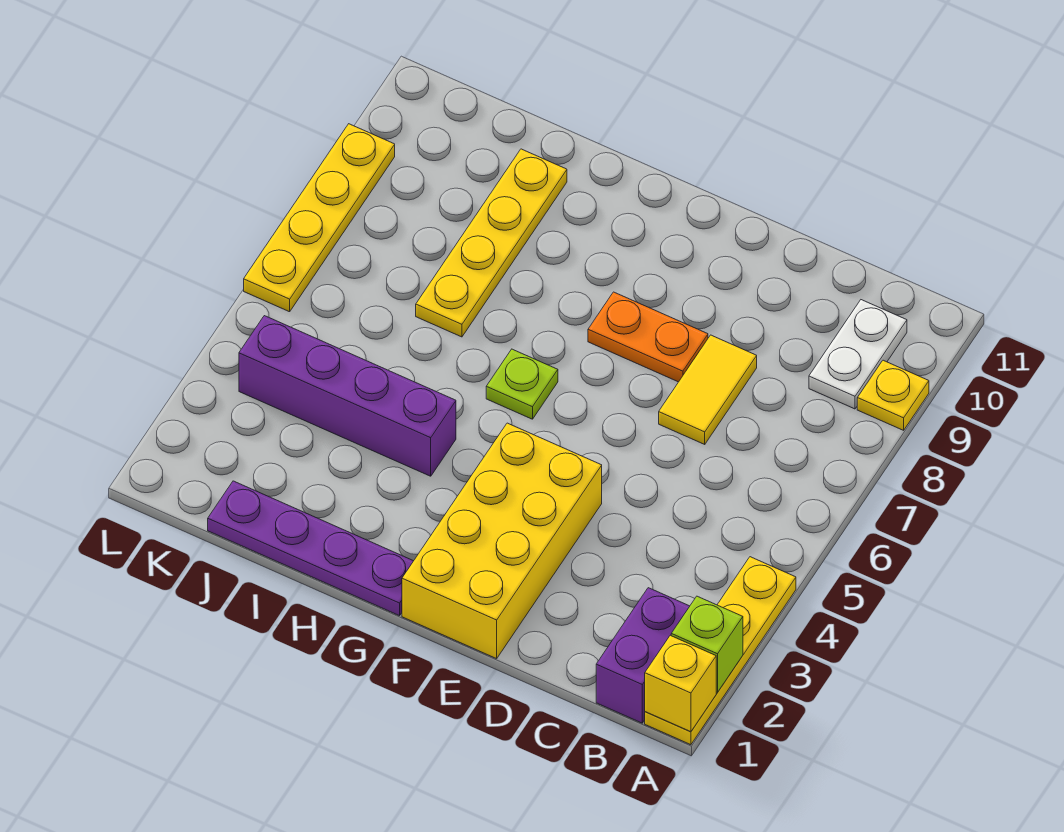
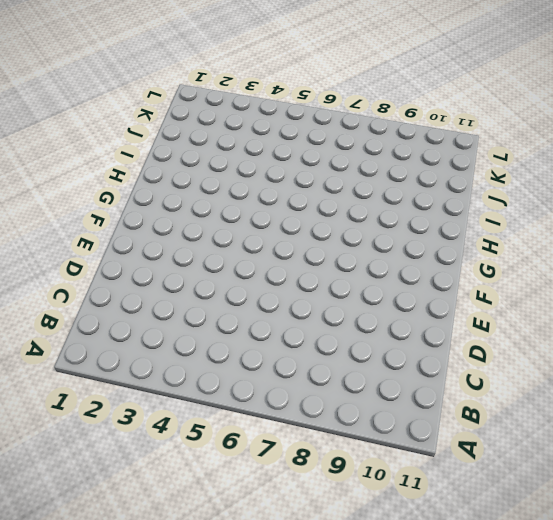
none -> yellow 1x4 plate [645,557,796,745]
none -> yellow 1x1 plate [857,360,929,430]
none -> purple 1x2 brick [596,588,690,723]

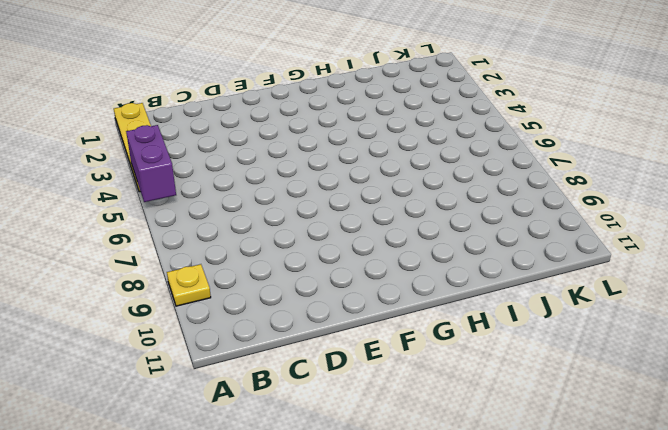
purple 1x2 brick [126,125,176,202] -> purple 1x2 brick moved to [596,588,690,723]
none -> white 1x2 plate [809,300,907,409]
none -> yellow 1x2 tile [659,335,757,444]
none -> yellow 2x4 brick [402,423,602,659]

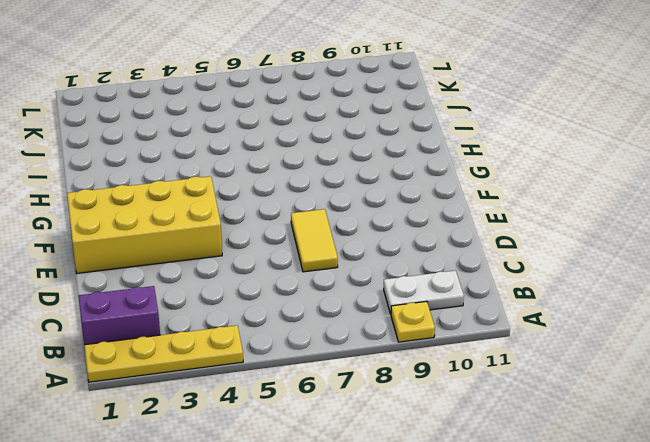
yellow 1x2 tile [291,209,338,272] -> yellow 1x2 tile turned to [659,335,757,444]
none -> orange 1x2 plate [588,292,708,382]
none -> purple 1x4 plate [208,481,413,616]
none -> lime 1x1 plate [486,349,558,419]

